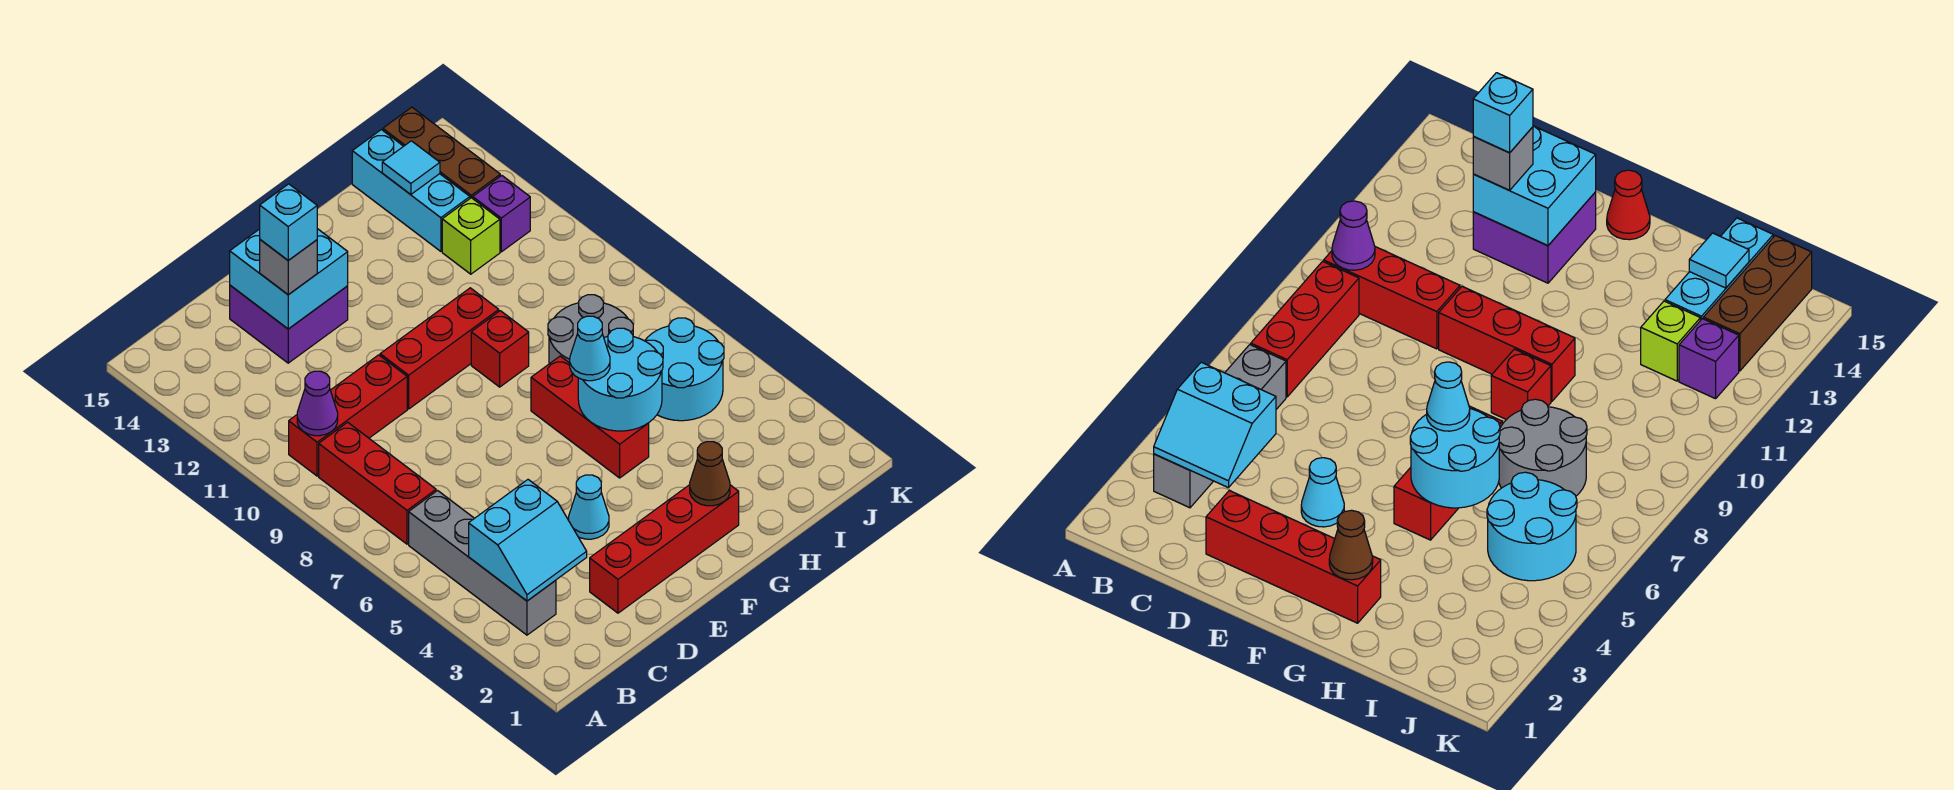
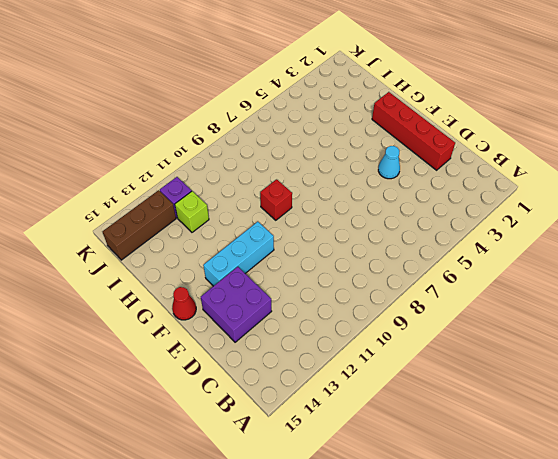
cyan 1x3 brick [203,222,274,286] -> cyan 1x3 brick moved to [352,130,470,251]
none -> grey 1x4 brick [409,491,556,635]
none -> red 1x3 brick [319,422,436,544]
none -> red 1x3 brick [289,355,407,476]

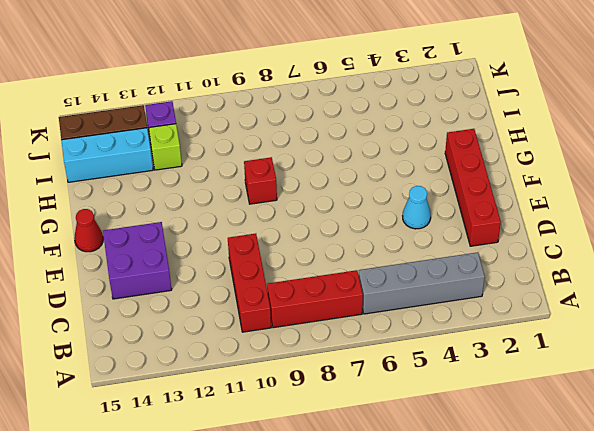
none -> red 1x3 brick [380,288,499,409]
none -> red 1x3 brick [531,356,649,478]
none -> grey 2x2 round brick [548,295,633,364]

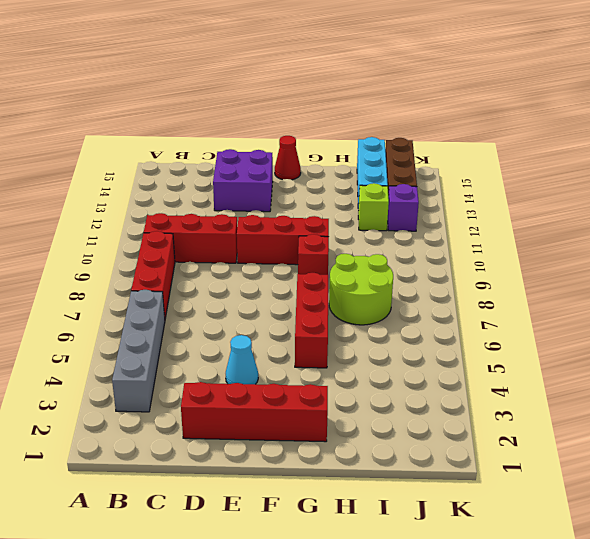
lime 2x2 round brick [329,254,393,325] -> grey 2x2 round brick [548,295,633,364]
none -> cyan 2x2 round brick [645,318,724,421]
none -> cyan 2x2 slope [469,480,587,601]
none -> purple 1x1 cone [297,371,338,436]

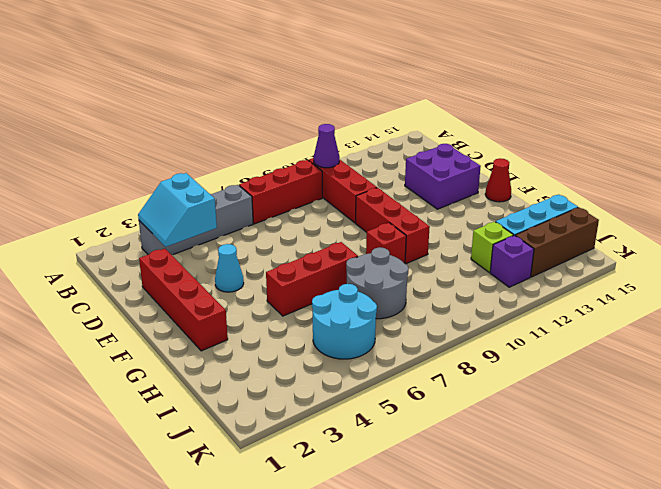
none -> cyan 2x2 brick [230,229,348,329]
none -> brown 1x1 cone [690,442,730,506]
none -> cyan 2x2 round brick [578,328,663,431]

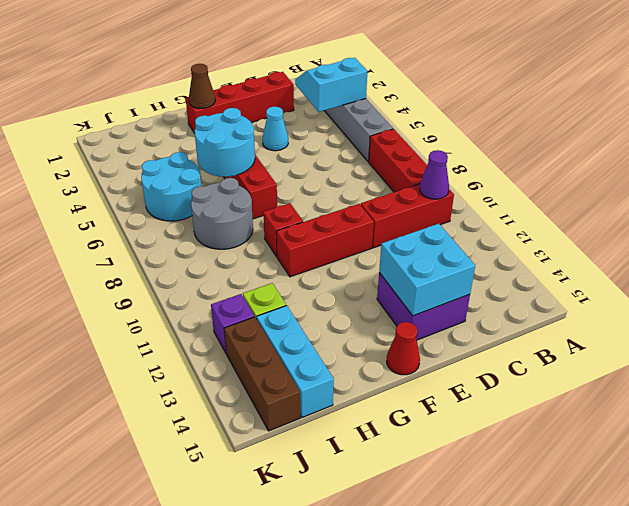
none -> cyan 1x1 tile [382,141,440,195]
none -> grey 1x1 brick [260,240,317,295]
none -> cyan 1x1 cone [570,316,610,381]

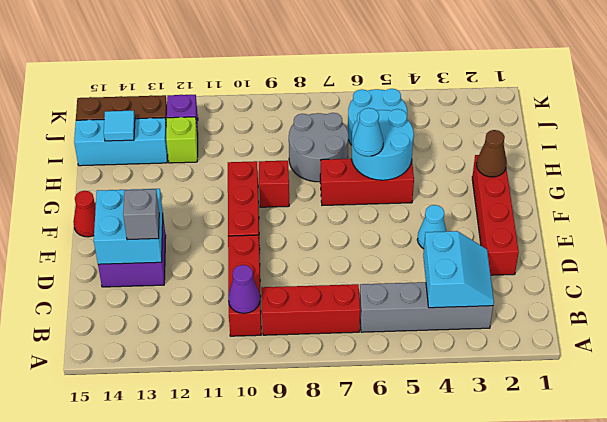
none -> cyan 1x1 brick [260,184,317,260]

